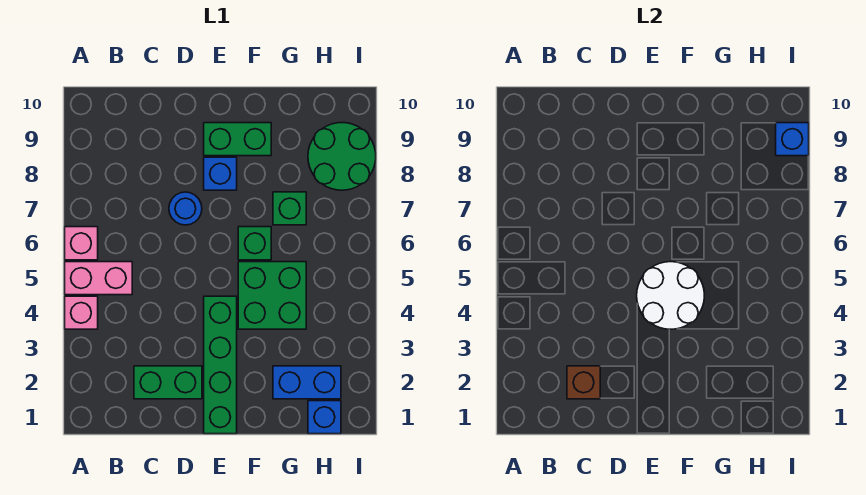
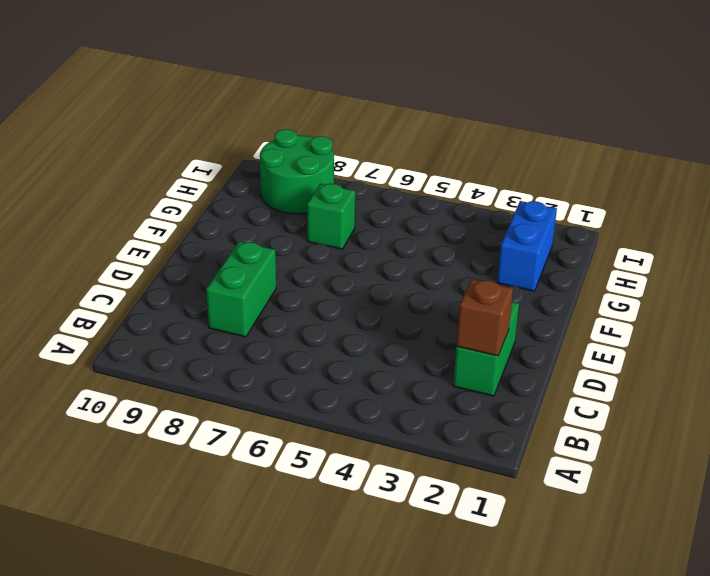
green 1x2 brick [206,242,276,337] -> green 1x2 brick moved to [204,123,271,156]
none -> pink 1x1 brick [65,296,98,329]
none -> pink 1x2 brick [65,262,132,295]
none -> pink 1x1 brick [65,227,98,260]

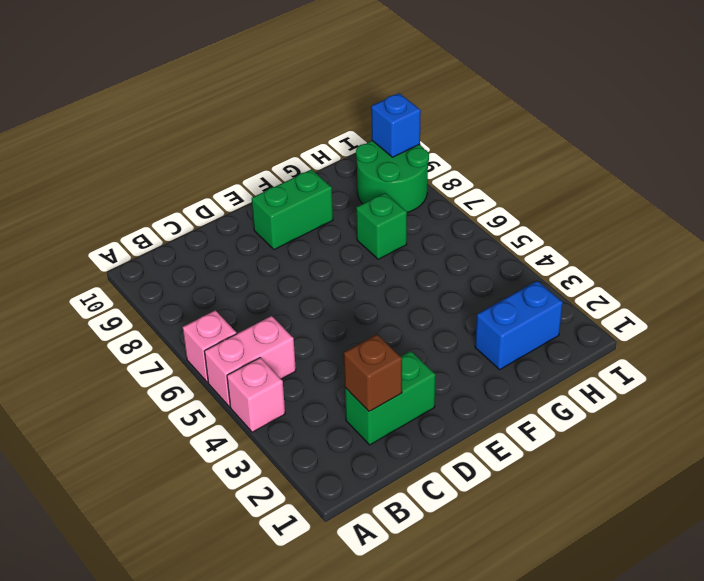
none -> blue 1x1 round brick [169,192,202,225]
none -> green 1x4 brick [204,296,237,434]
none -> blue 1x1 brick [204,157,237,190]

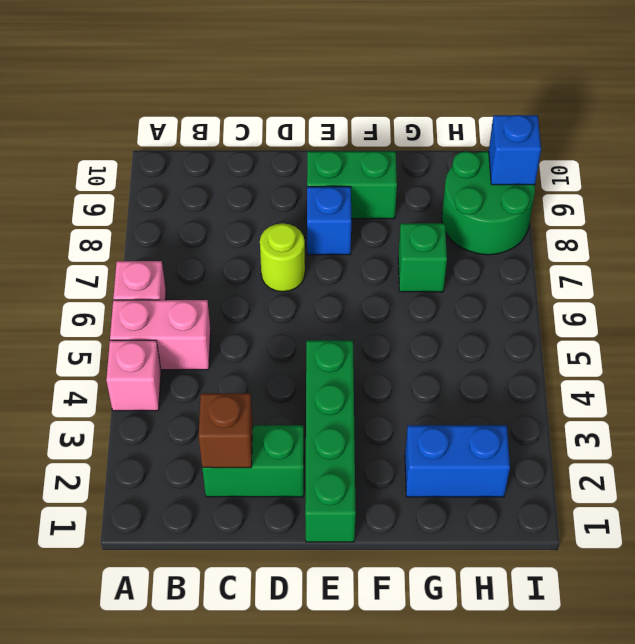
lime 1x1 round brick [260,223,305,292] -> blue 1x1 round brick [169,192,202,225]
none -> green 2x2 brick [238,262,306,329]
none -> green 1x1 brick [238,227,271,260]
none -> blue 1x1 brick [308,401,341,434]

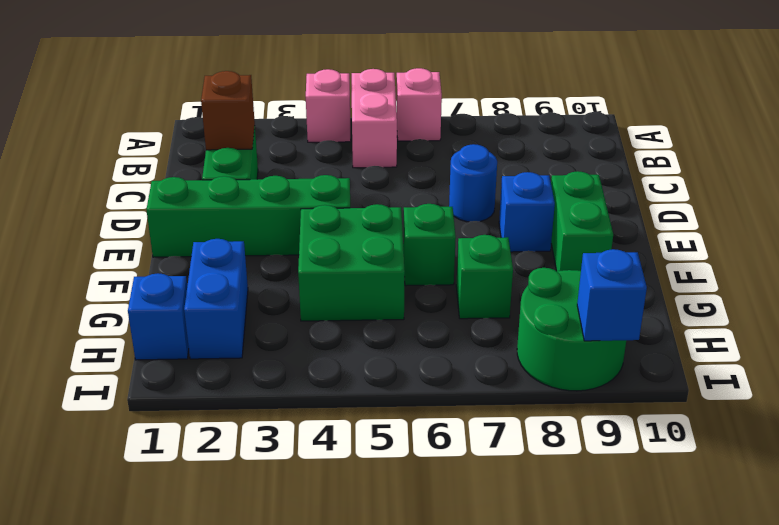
none -> white 2x2 round brick [637,262,704,329]

